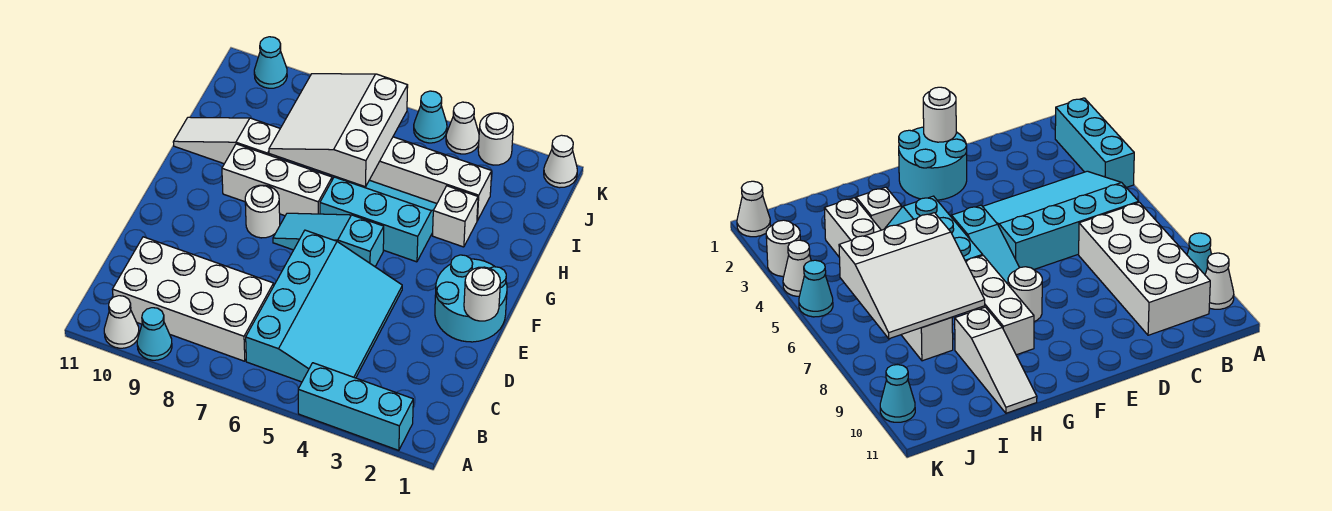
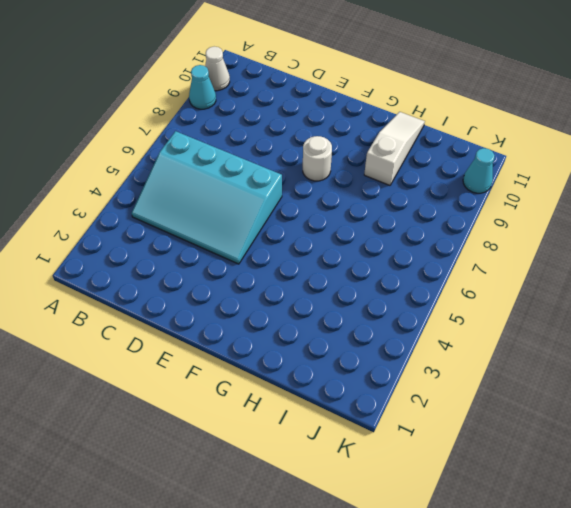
none -> cyan 1x3 brick [298,363,413,450]
none -> white 2x4 brick [112,237,274,361]
none -> cyan 2x2 round brick [435,255,507,342]

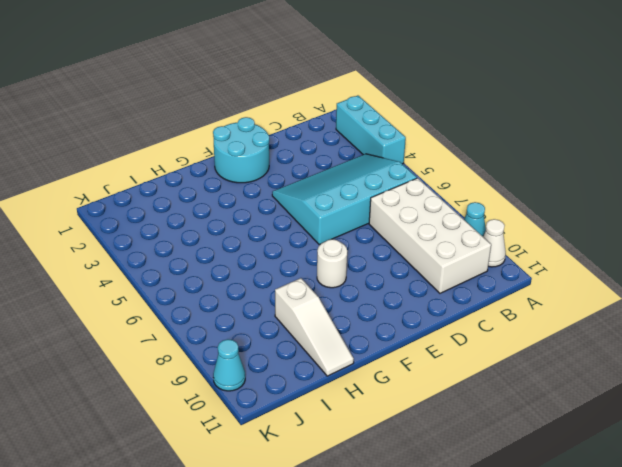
none -> cyan 1x3 slope [273,213,384,266]
none -> cyan 2x3 slope [320,177,437,262]
none -> white 1x3 brick [222,144,332,216]

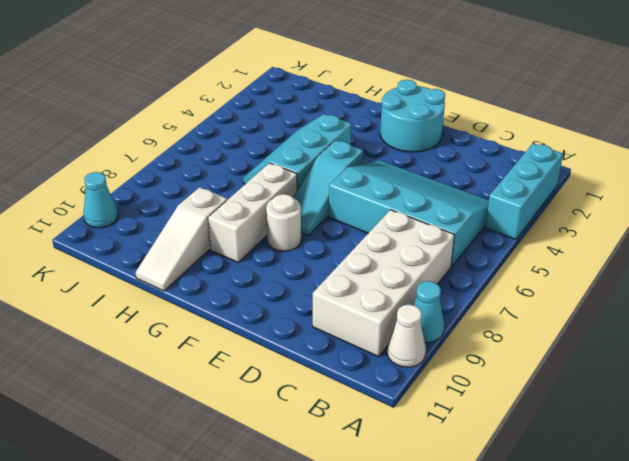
none -> white 1x1 brick [432,186,478,247]
none -> white 1x6 brick [370,137,492,221]
none -> white 1x1 cone [544,135,577,188]

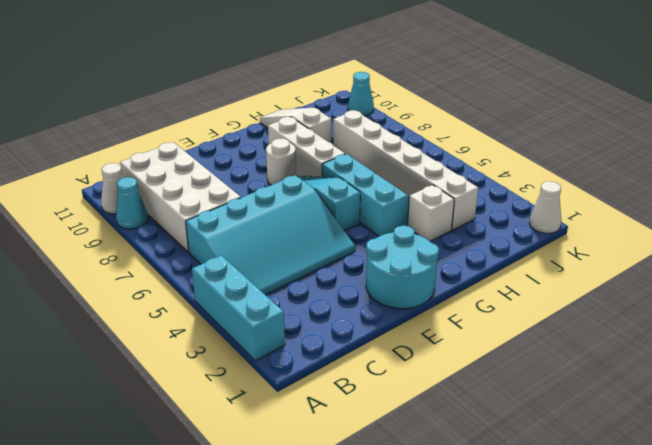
none -> white 1x1 round brick [478,113,513,165]
none -> white 1x1 cone [446,102,479,154]
none -> cyan 1x1 cone [414,91,447,143]

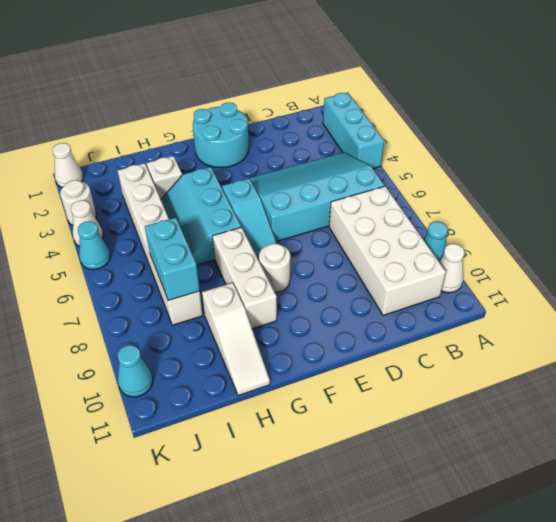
cyan 1x2 brick [145,218,200,301] -> white 3x3 slope [269,74,408,187]
none -> white 1x1 round brick [464,267,500,321]

